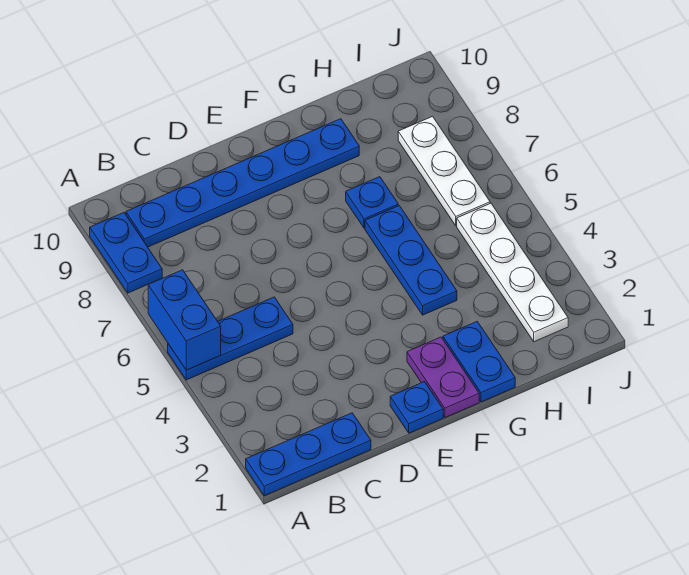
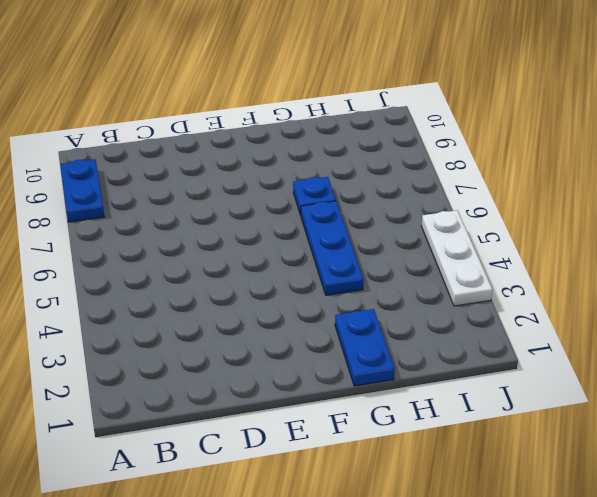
white 1x3 plate [421,210,492,306] -> white 1x3 plate moved to [398,116,490,226]
none -> blue 1x3 plate [246,413,371,496]
none -> blue 1x3 plate [168,297,293,380]
none -> blue 1x6 plate [126,119,359,247]

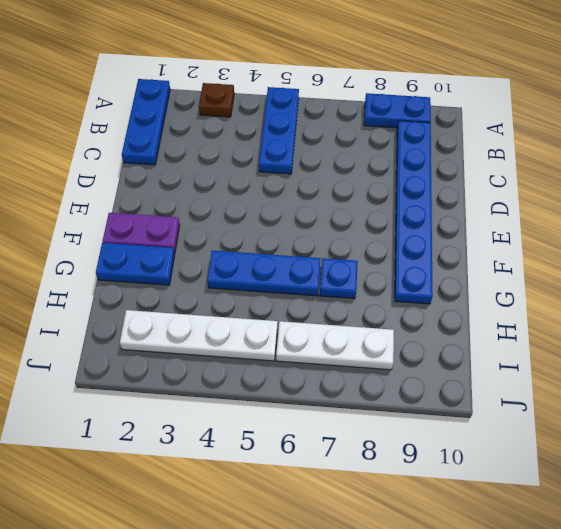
brown 1x1 plate [199,83,234,117] -> none
none -> blue 1x1 plate [390,382,443,433]
none -> blue 1x2 brick [148,270,221,370]

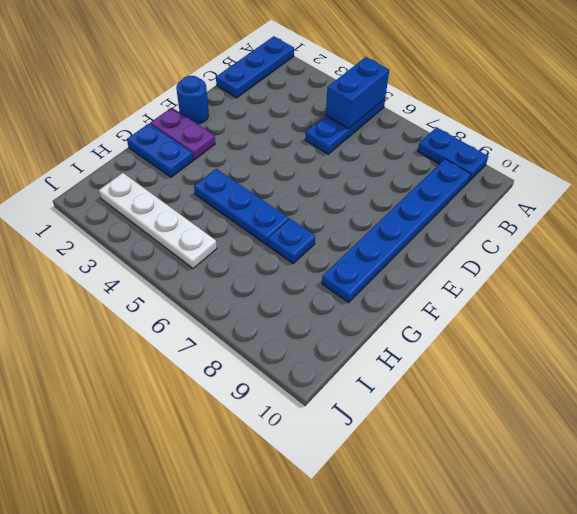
blue 1x2 brick [326,57,389,129] -> blue 1x2 brick turned to [148,270,221,370]
blue 1x1 round brick [176,76,209,124] -> blue 1x1 plate [390,382,443,433]
none -> white 1x3 plate [398,116,490,226]

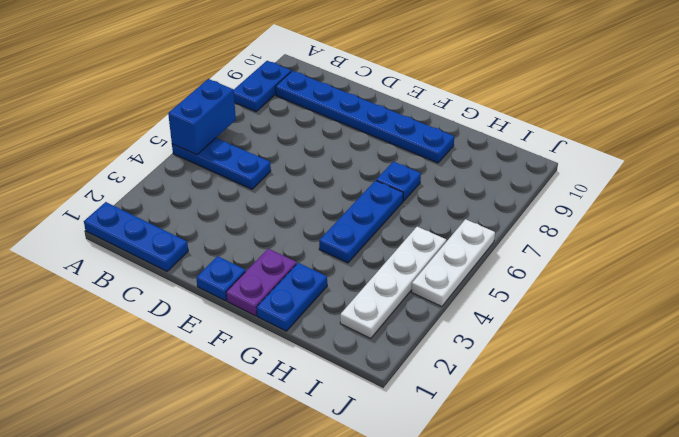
white 1x3 plate [412,219,495,307] -> white 1x3 plate moved to [398,116,490,226]

